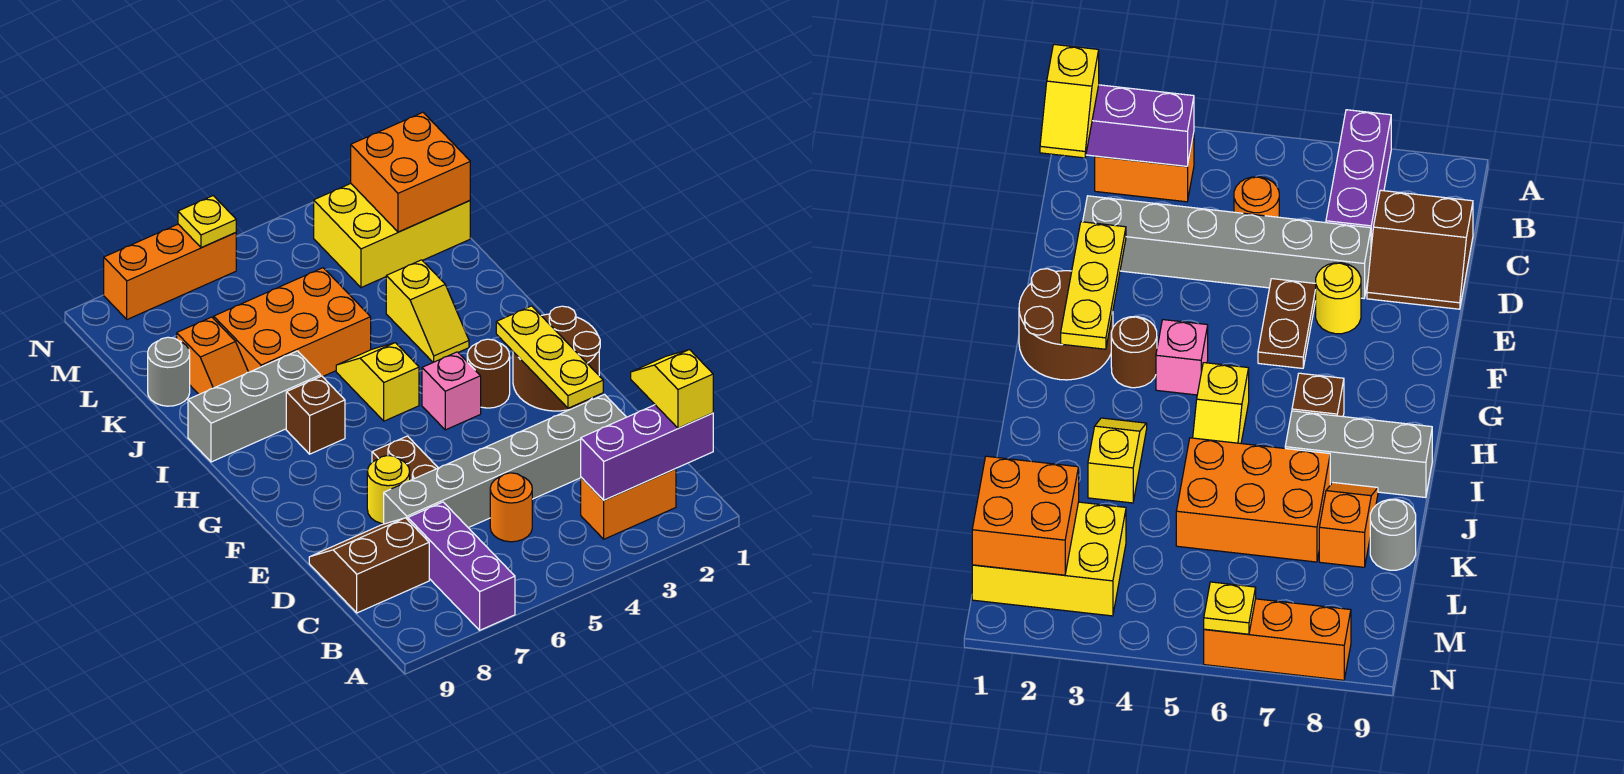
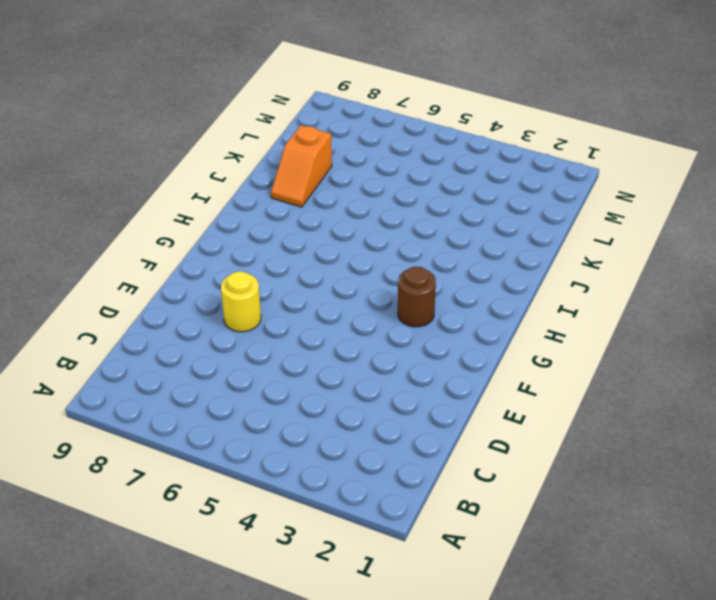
none -> purple 1x3 brick [408,502,515,630]
none -> orange 1x2 brick [581,469,676,539]
none -> orange 1x1 round brick [490,473,532,542]

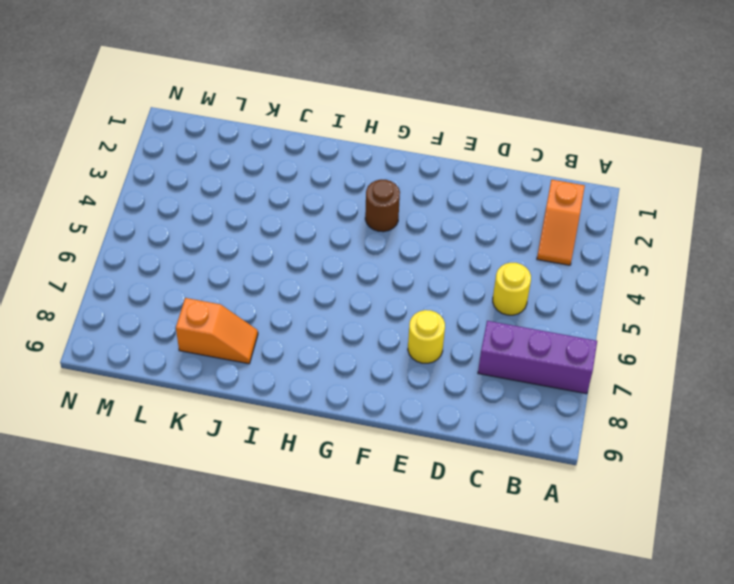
orange 1x2 slope [537,180,585,265] -> orange 1x2 brick [581,469,676,539]
yellow 1x1 round brick [493,263,531,315] -> orange 1x1 round brick [490,473,532,542]
none -> brown 2x2 slope [309,518,429,613]
none -> grey 1x6 brick [384,394,626,528]
none -> brown 1x2 plate [372,436,438,480]

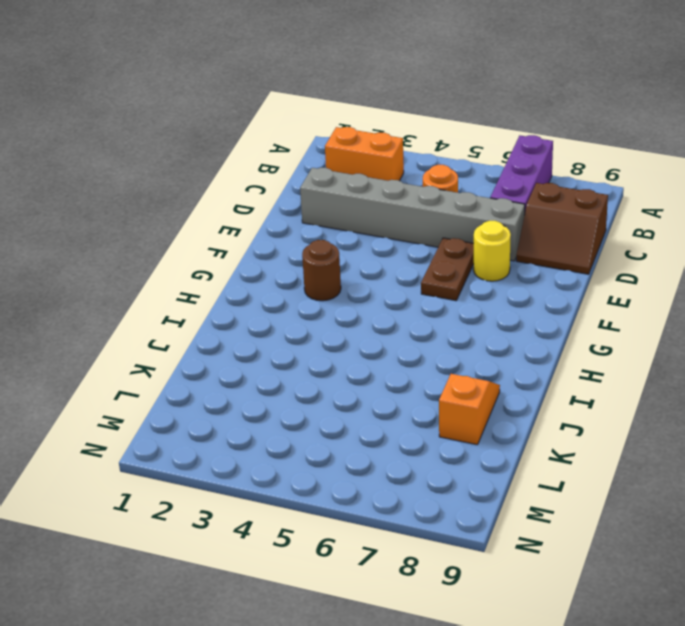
none -> brown 2x2 round brick [513,306,600,411]
none -> pink 1x1 brick [422,352,481,430]
none -> yellow 1x2 slope [336,343,419,421]

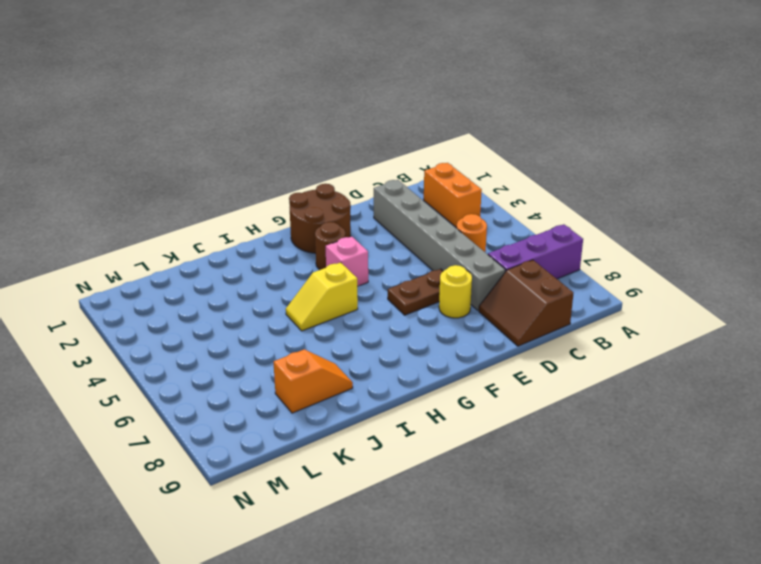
none -> brown 1x1 brick [286,376,345,454]
none -> yellow 1x2 slope [386,260,469,362]
none -> grey 1x3 brick [188,351,321,462]

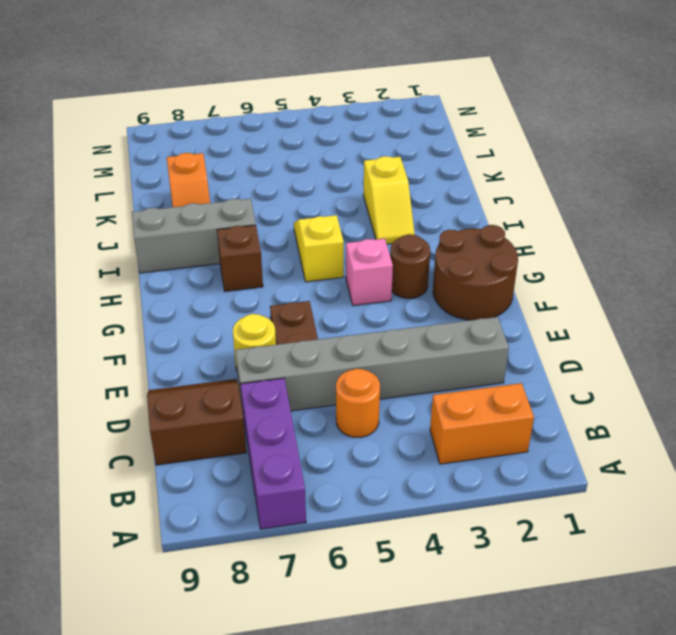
none -> orange 2x3 brick [214,268,371,377]
none -> grey 1x1 round brick [148,337,190,406]
none -> yellow 2x3 brick [314,184,470,288]

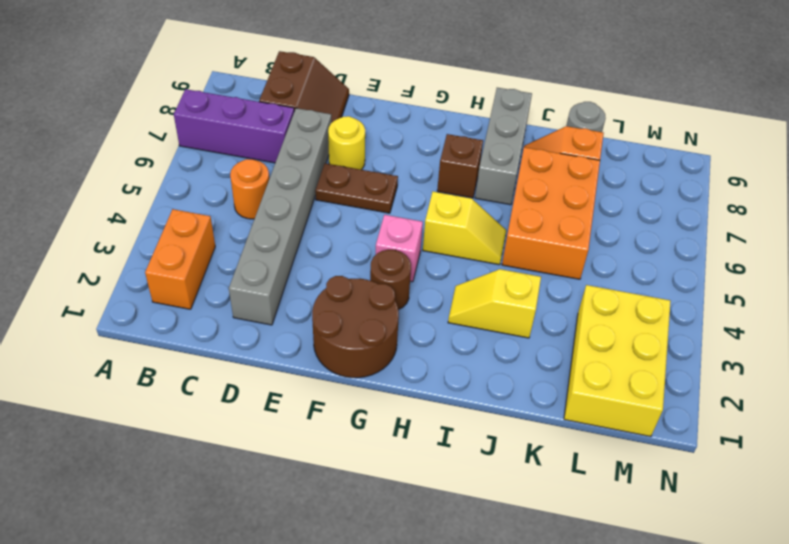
none -> orange 1x3 brick [104,224,236,319]
none -> purple 1x3 brick [581,405,713,500]
none -> yellow 1x3 plate [496,306,603,408]

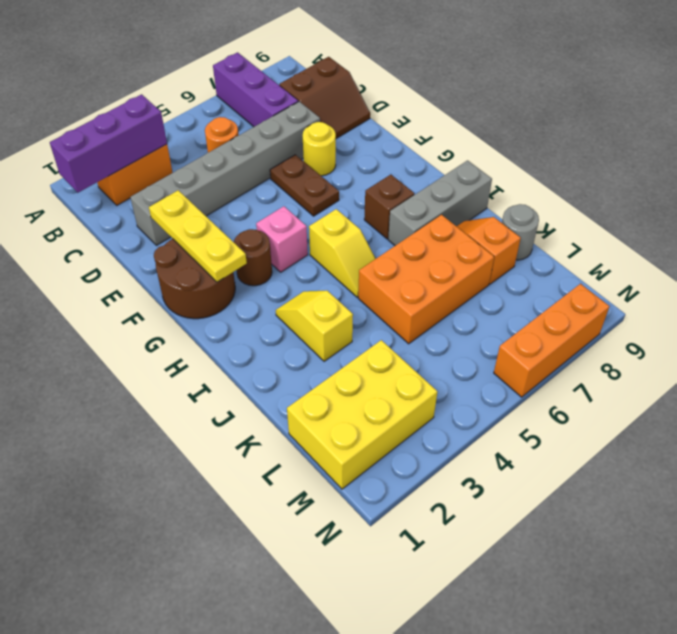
none -> orange 2x2 brick [351,112,470,232]
none -> yellow 1x1 plate [178,196,236,248]
none -> yellow 1x2 slope [631,350,713,428]

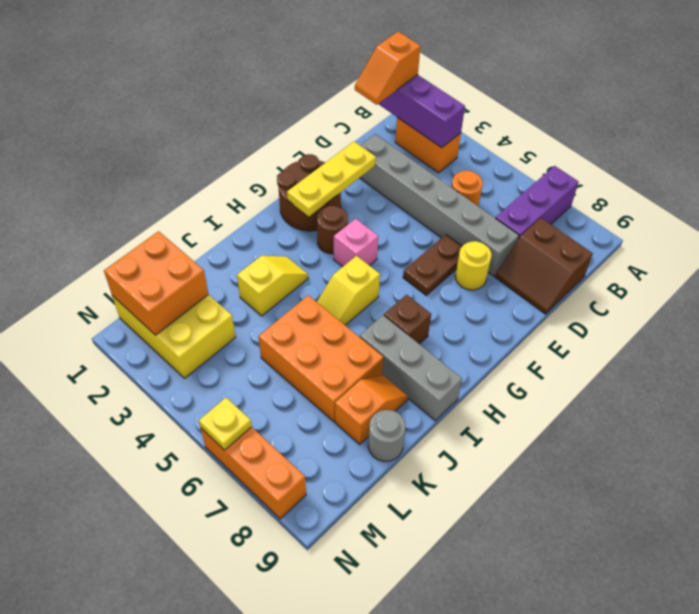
orange 1x2 slope [355,32,420,105] -> yellow 1x2 slope [631,350,713,428]

